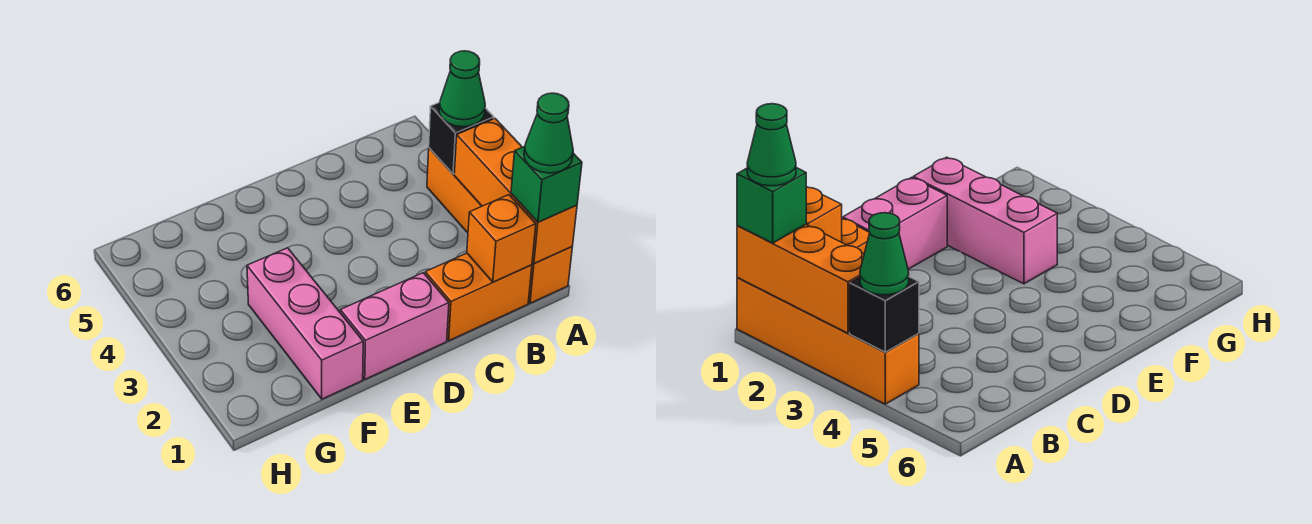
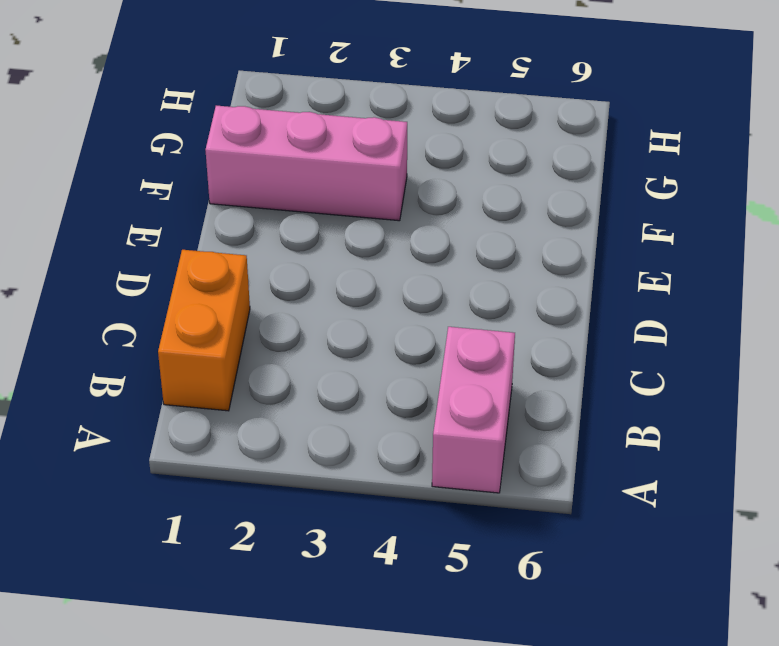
pink 1x2 brick [432,327,515,493] -> pink 1x2 brick moved to [340,273,449,379]
none -> orange 1x4 brick [427,148,572,303]
none -> orange 1x3 brick [454,119,577,264]

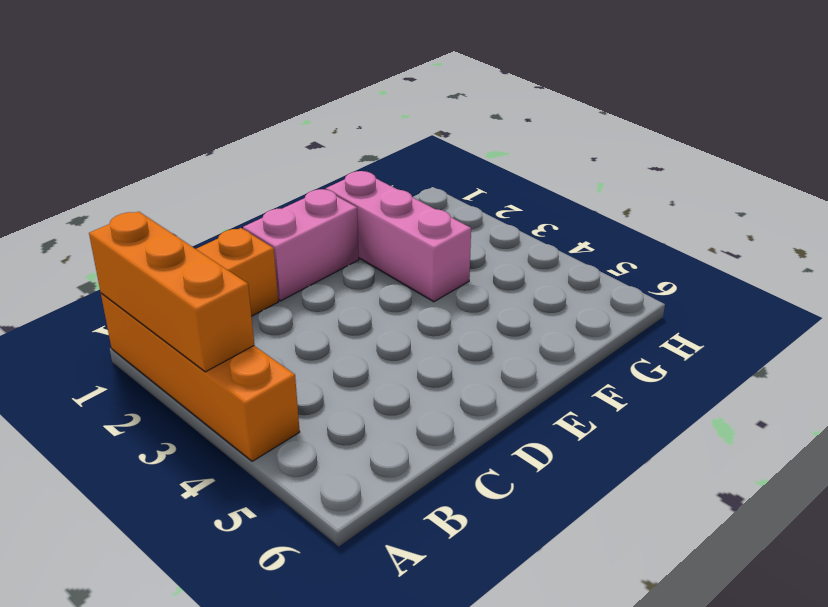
none -> black 1x1 brick [429,102,494,174]
none -> orange 1x1 brick [467,195,536,282]

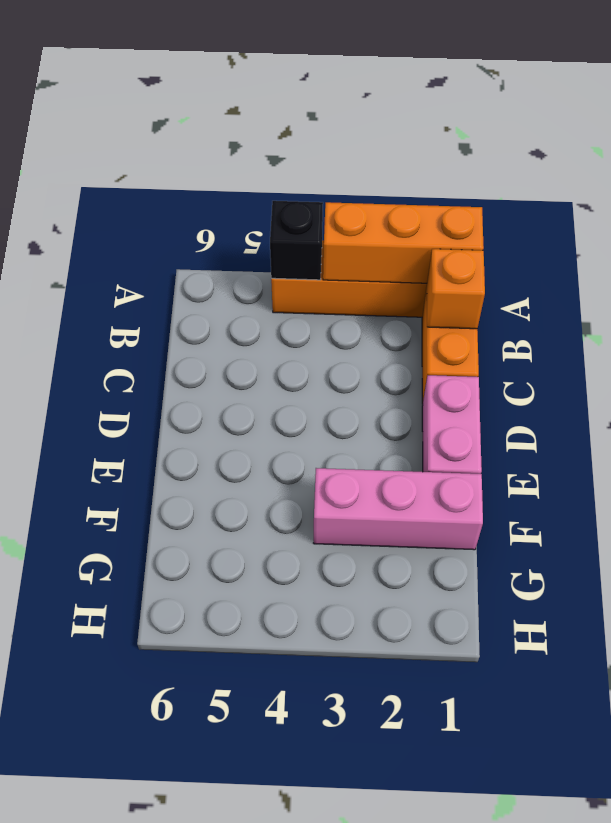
none -> green 1x1 brick [511,146,582,222]
none -> green 1x1 cone [439,51,485,127]

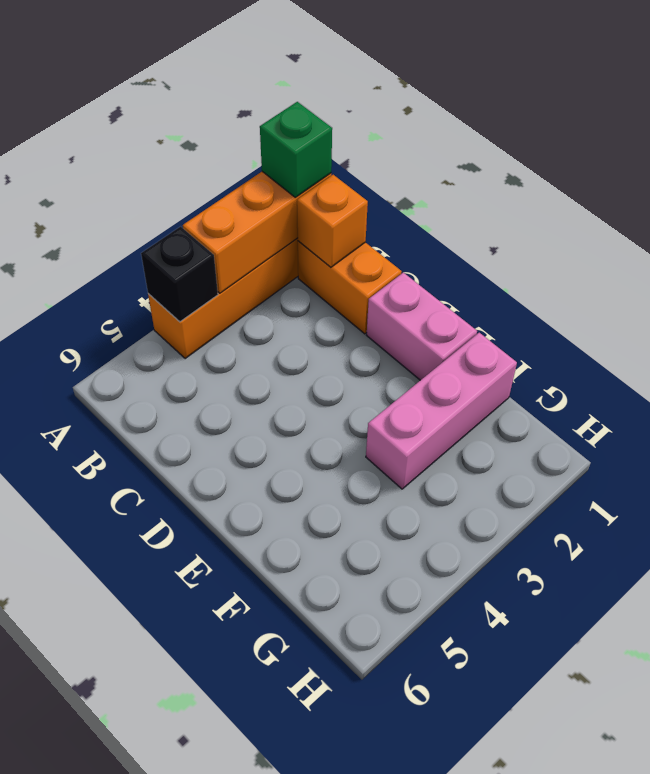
none -> green 1x1 cone [439,51,485,127]
none -> green 1x1 cone [524,93,573,173]

